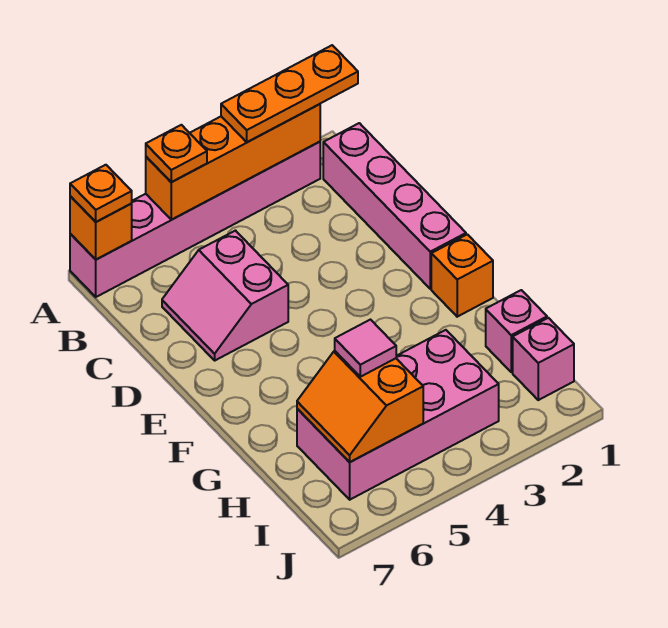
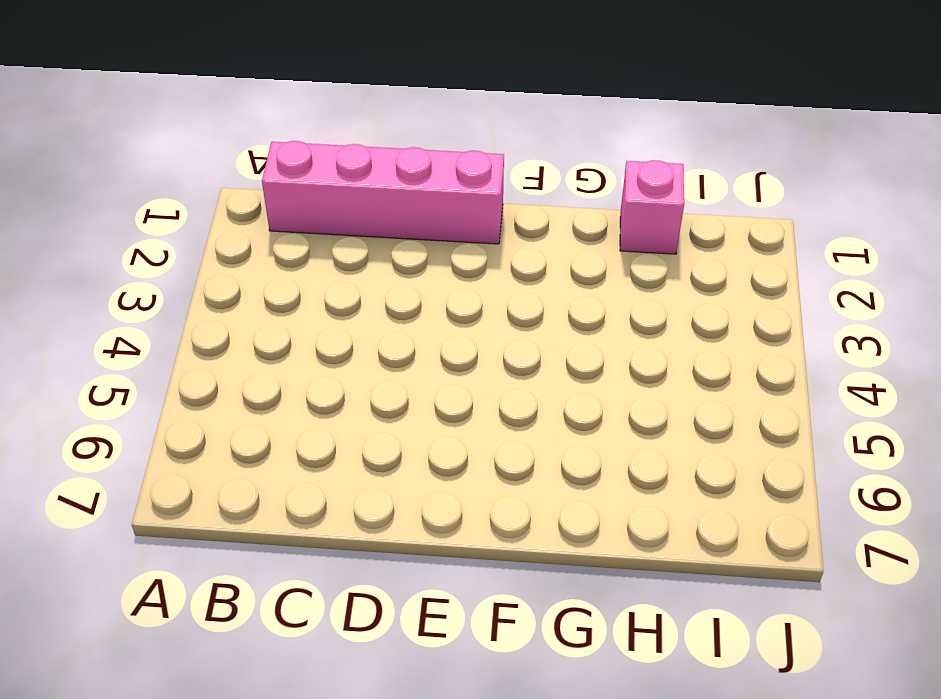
none -> pink 1x6 brick [70,142,320,297]
none -> pink 2x2 slope [162,231,288,360]
none -> orange 1x1 brick [431,234,493,317]

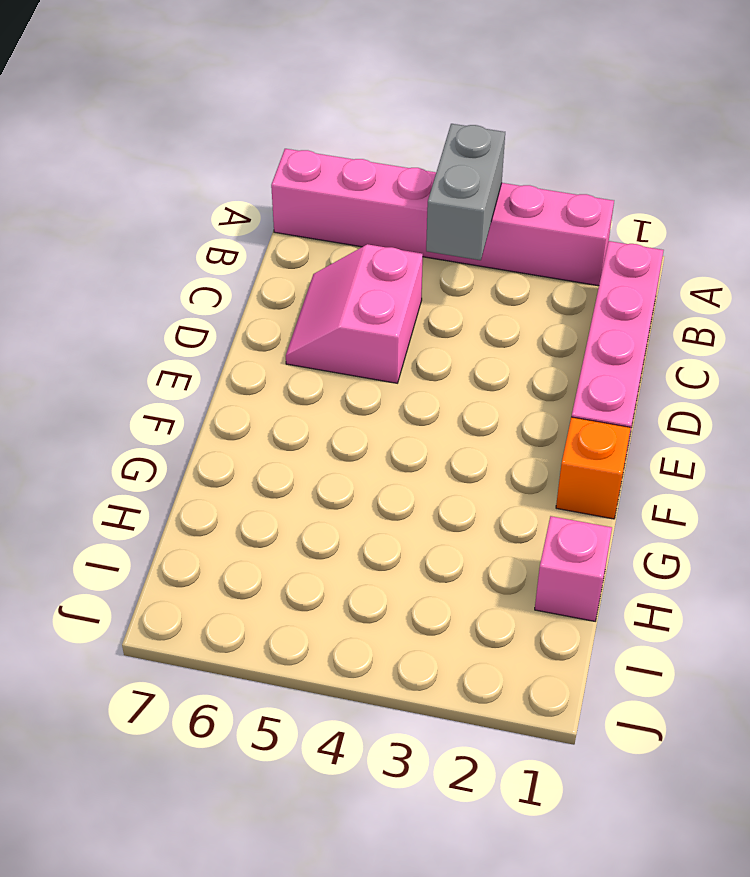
grey 1x2 brick [426,124,505,260] -> orange 1x4 brick [146,104,320,220]
none -> pink 2x4 brick [297,330,499,500]
none -> pink 1x1 brick [513,318,574,400]
none -> orange 1x1 brick [70,196,132,260]

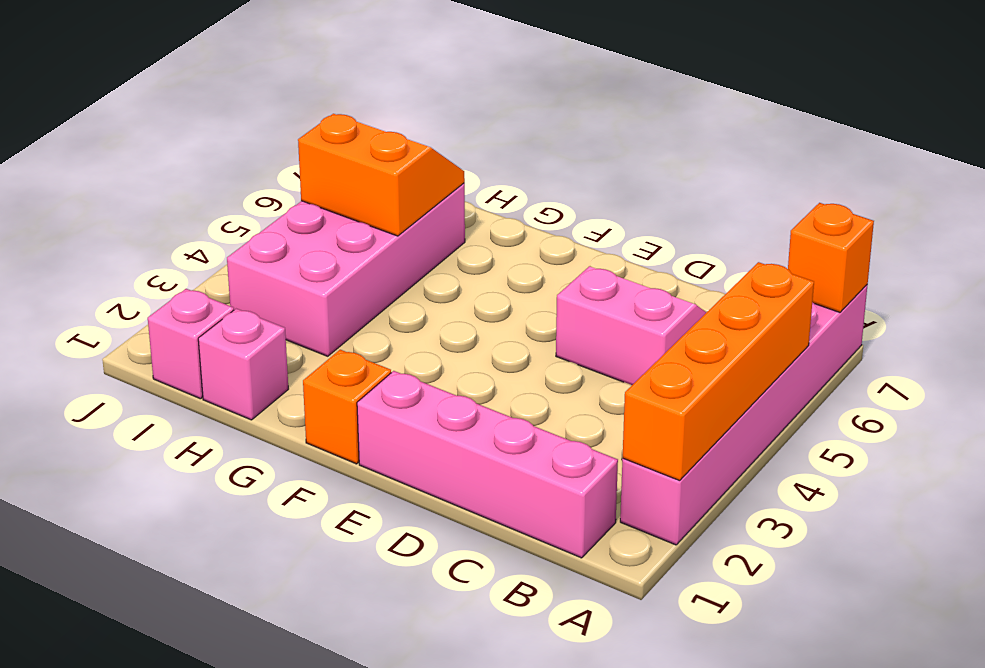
none -> orange 1x3 plate [221,45,358,142]
none -> orange 1x1 plate [146,125,207,182]
none -> orange 1x1 plate [70,165,132,222]

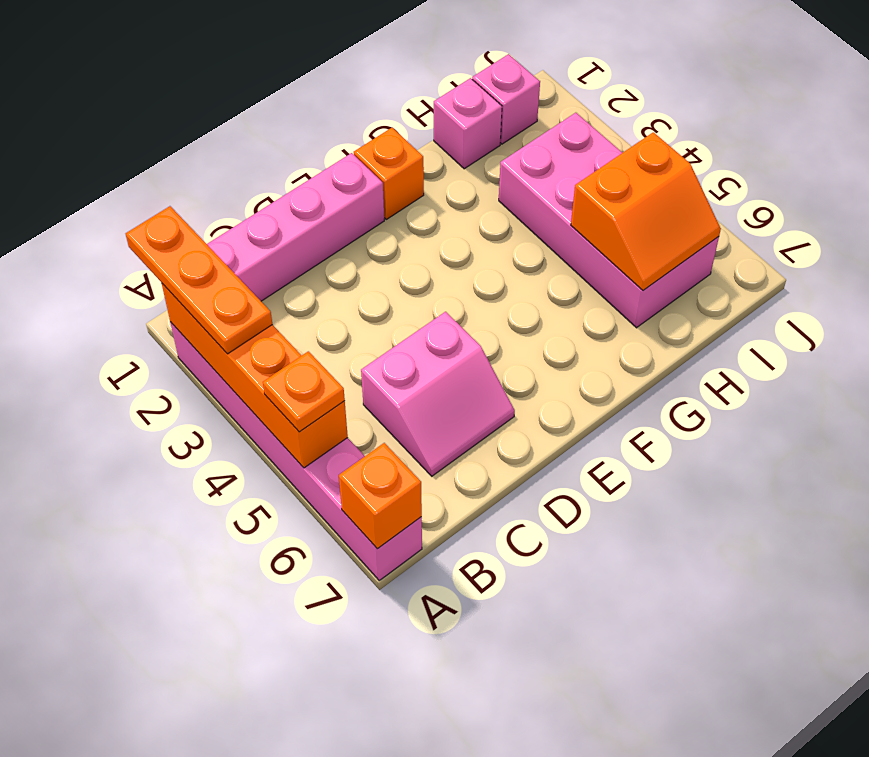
none -> orange 1x1 plate [70,165,132,222]
none -> pink 1x1 tile [335,320,396,377]

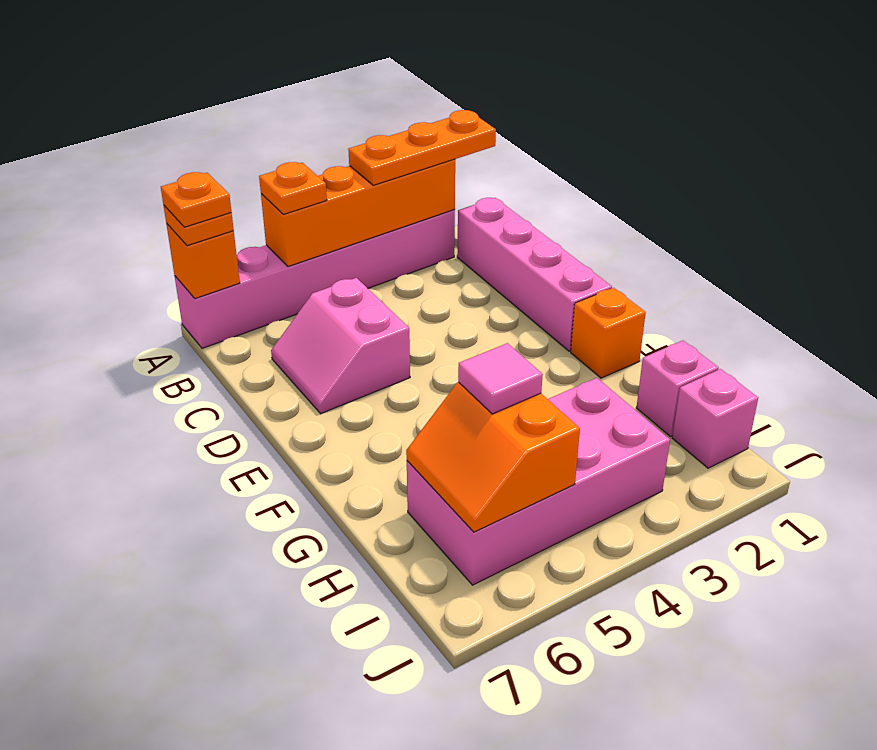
orange 1x1 plate [161,172,231,227] -> none

